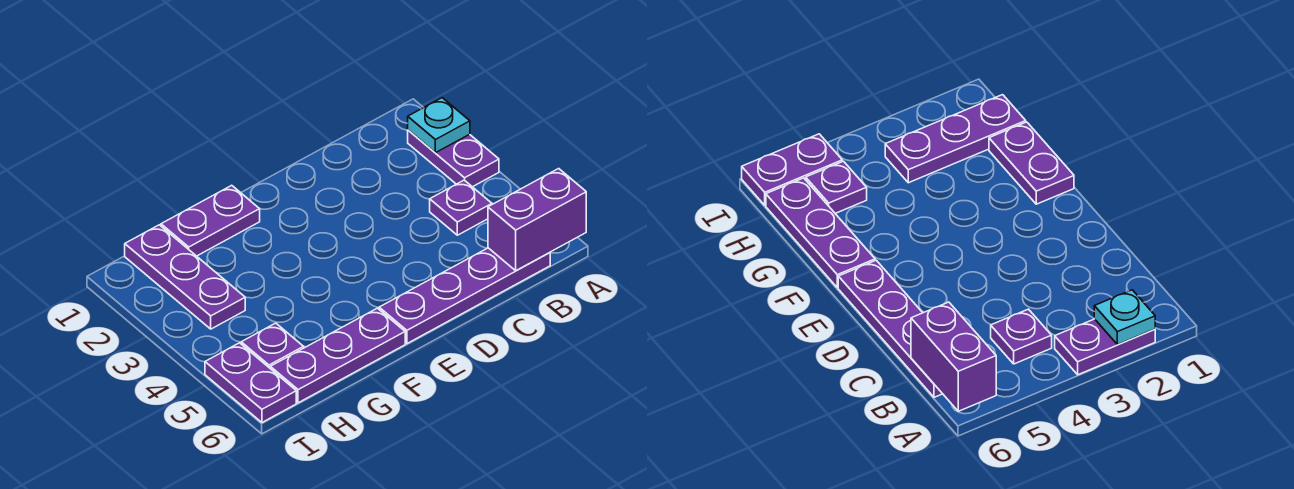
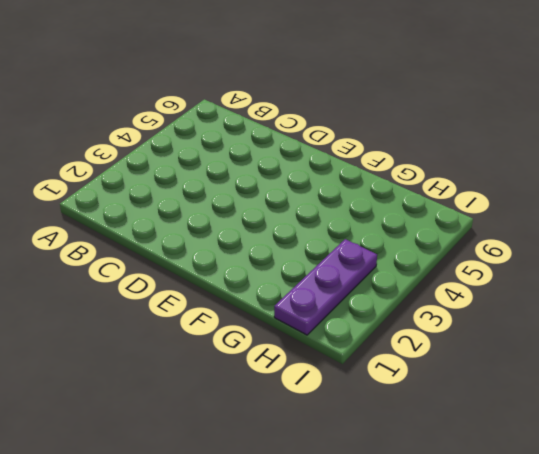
none -> purple 1x2 plate [408,130,499,187]
none -> purple 1x1 plate [430,180,492,235]

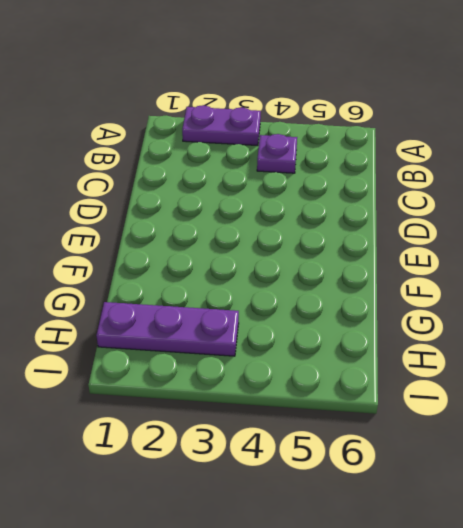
none -> purple 1x4 plate [379,248,550,344]
none -> purple 1x2 plate [161,185,260,256]

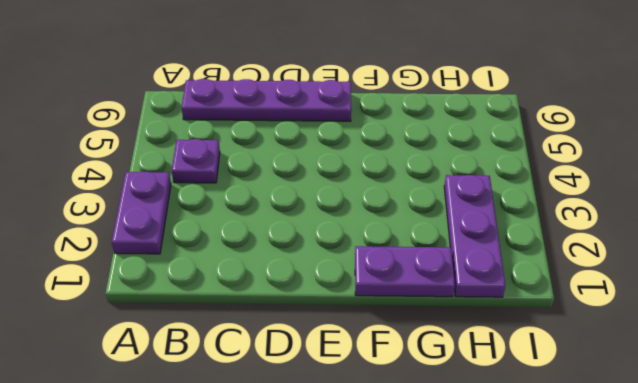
none -> purple 1x3 plate [270,308,405,403]
none -> purple 1x1 plate [241,323,304,368]

